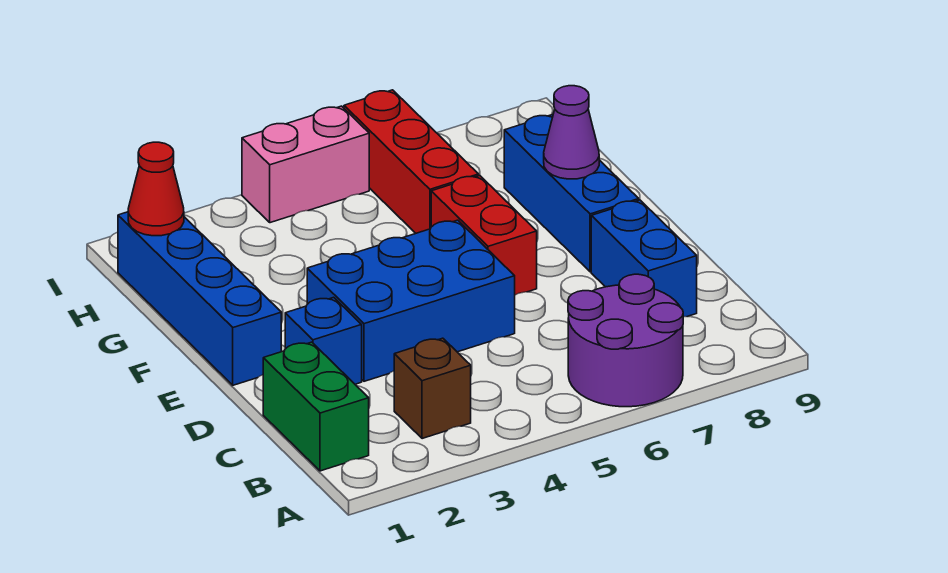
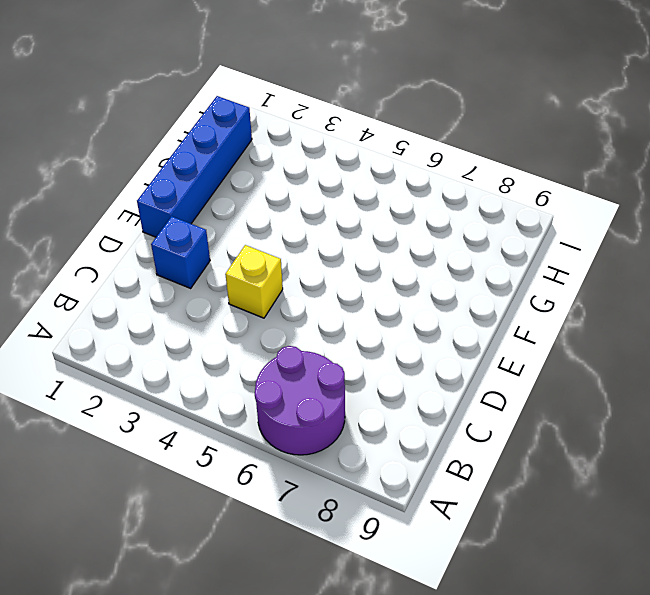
yellow 1x1 brick [225,245,283,318] -> blue 2x3 brick [307,220,515,381]
none -> green 1x2 brick [263,342,369,471]
none -> brown 1x1 brick [394,338,471,439]
none -> blue 1x2 brick [591,200,697,317]

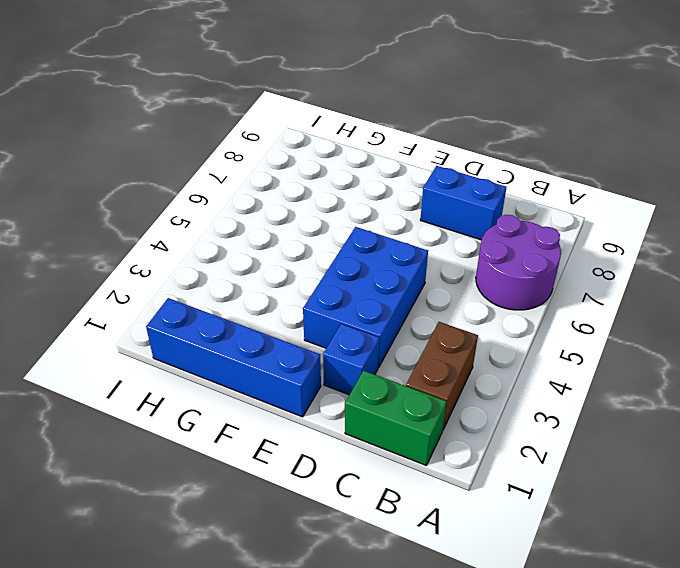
brown 1x2 brick [406,322,478,429] -> brown 1x1 brick [394,338,471,439]
none -> red 1x2 brick [431,176,537,295]
none -> blue 1x3 brick [504,115,639,272]
none -> red 1x3 brick [344,90,478,233]

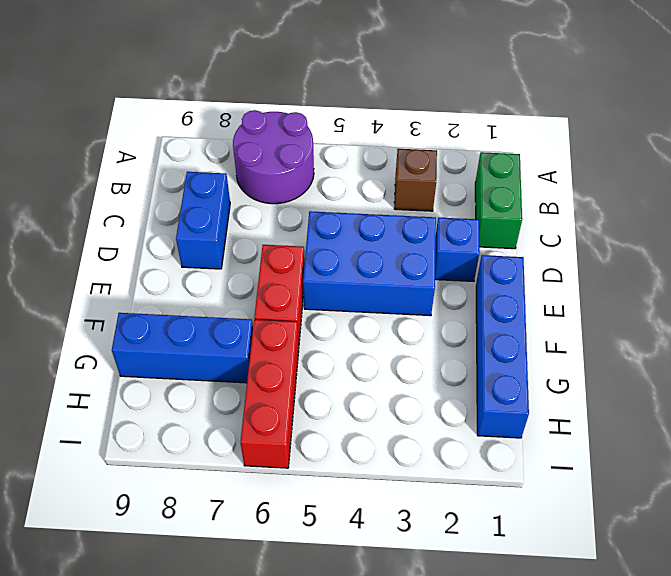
blue 1x3 brick [112,313,253,383] -> blue 1x3 brick turned to [504,115,639,272]
none -> pink 1x2 brick [242,106,369,223]
none -> purple 1x1 cone [544,86,599,179]
none -> red 1x1 cone [128,142,184,236]

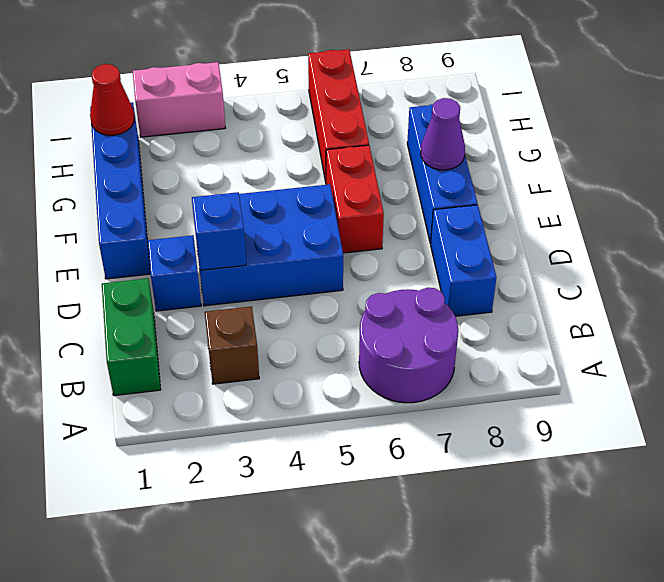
blue 1x1 brick [192,192,246,270] -> none
pink 1x2 brick [133,62,225,137] -> pink 1x2 brick moved to [242,106,369,223]

